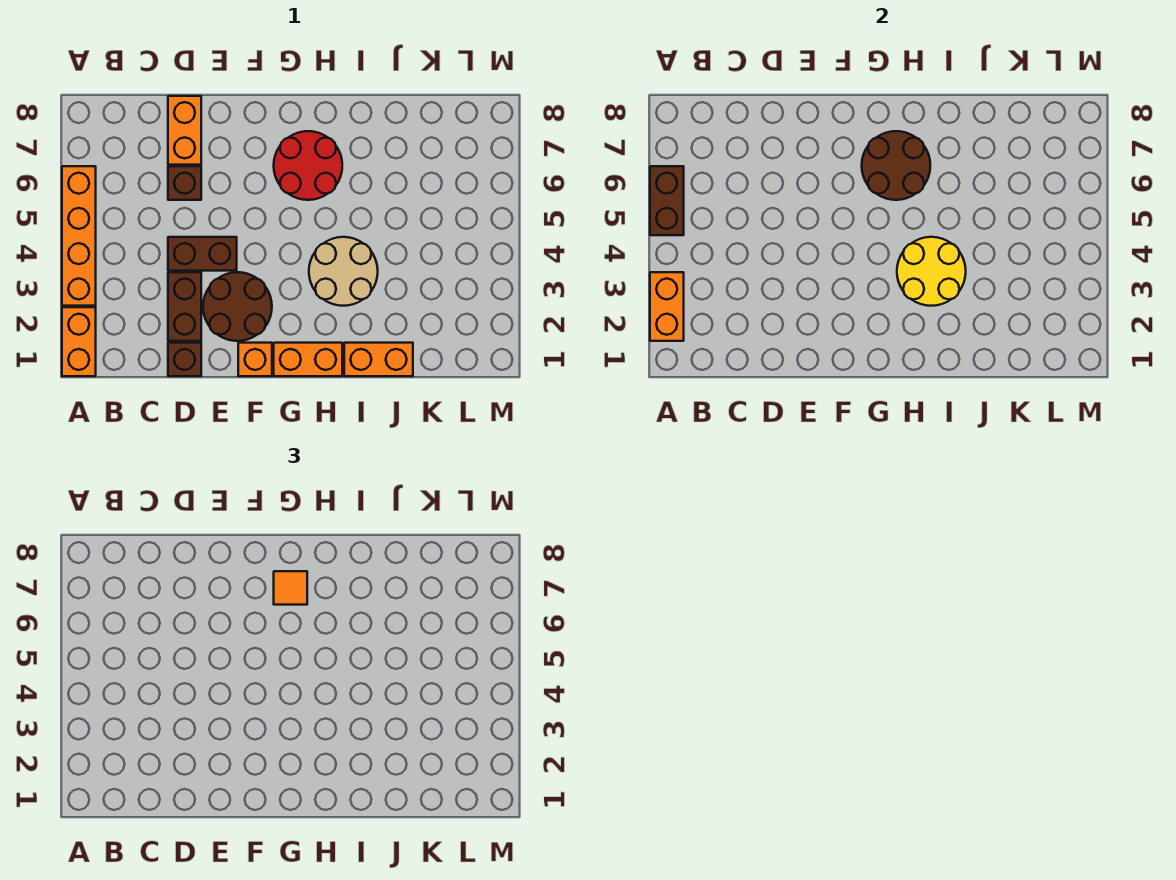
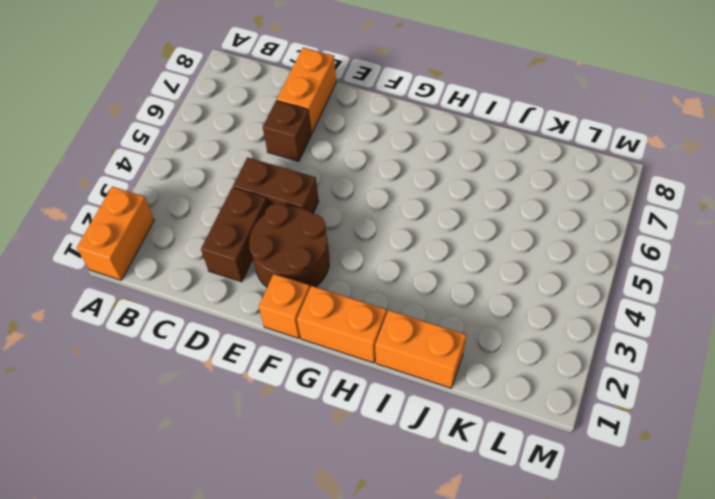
none -> orange 1x4 brick [62,166,96,306]
none -> brown 1x1 brick [168,343,201,376]
none -> red 2x2 round brick [274,131,342,200]

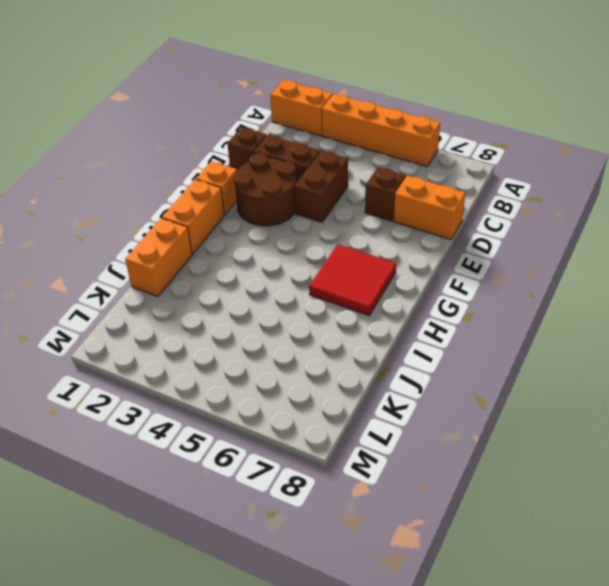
red 2x2 tile [309,244,396,315] -> red 2x2 round brick [274,131,342,200]
none -> tan 2x2 round brick [309,237,378,306]
none -> orange 1x2 brick [650,272,684,341]
none -> brown 1x2 brick [650,166,684,235]

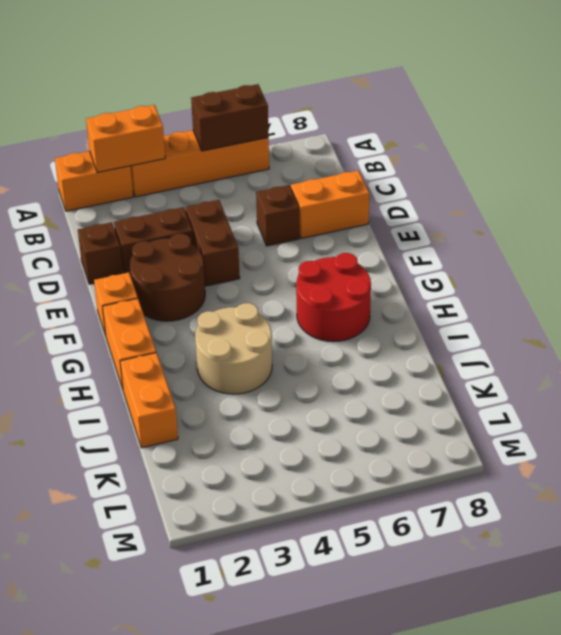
none -> brown 2x2 round brick [862,131,930,200]
none -> yellow 2x2 round brick [897,237,966,306]
none -> orange 1x1 tile [274,571,307,605]

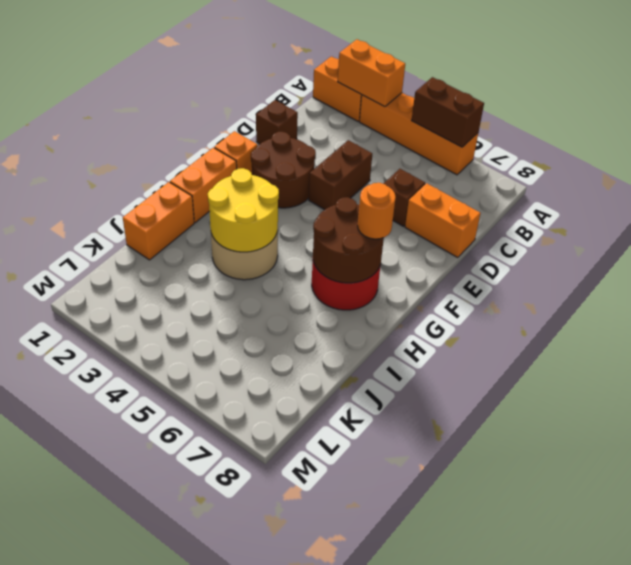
orange 1x1 round brick [358,183,396,239] -> orange 1x1 tile [274,571,307,605]
none -> brown 1x2 brick [168,272,201,341]

